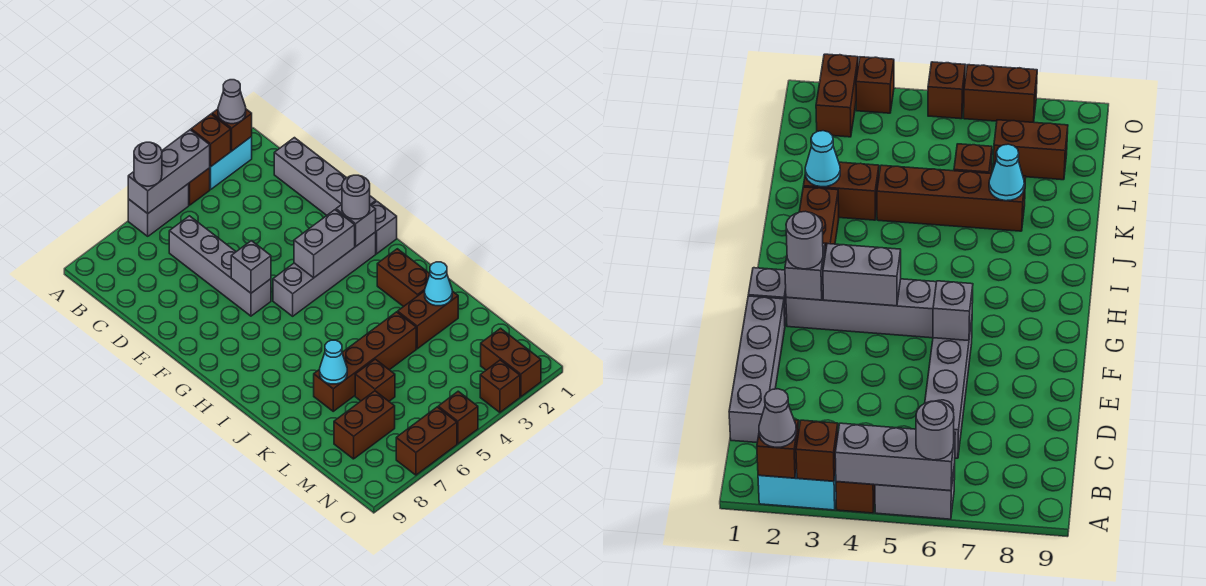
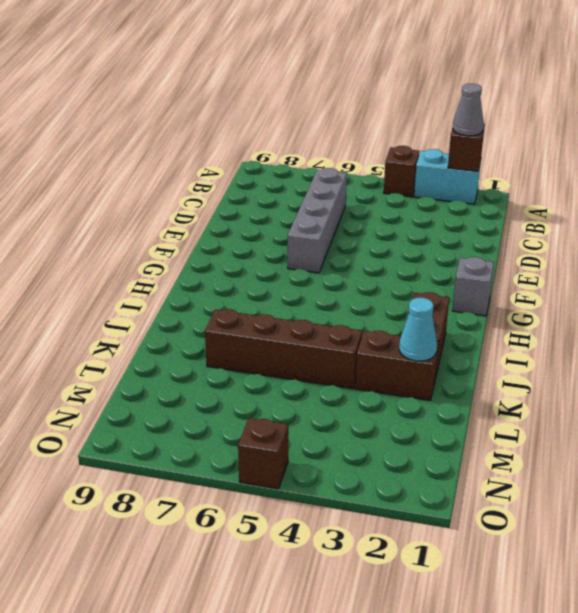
none -> grey 1x2 brick [128,184,189,236]
none -> grey 1x4 brick [274,138,376,215]
none -> grey 1x4 brick [273,232,376,316]

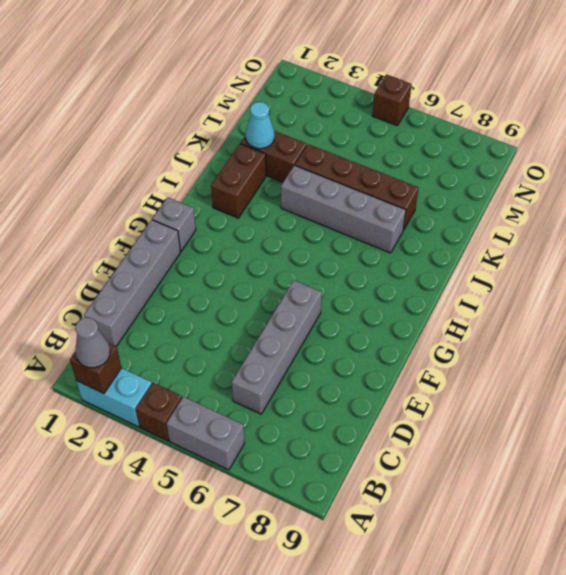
grey 1x4 brick [281,165,406,253] -> grey 1x4 brick moved to [273,232,376,316]
none -> brown 1x1 brick [355,359,395,401]
none -> brown 1x2 brick [334,391,395,459]
none -> brown 1x2 brick [481,328,541,397]

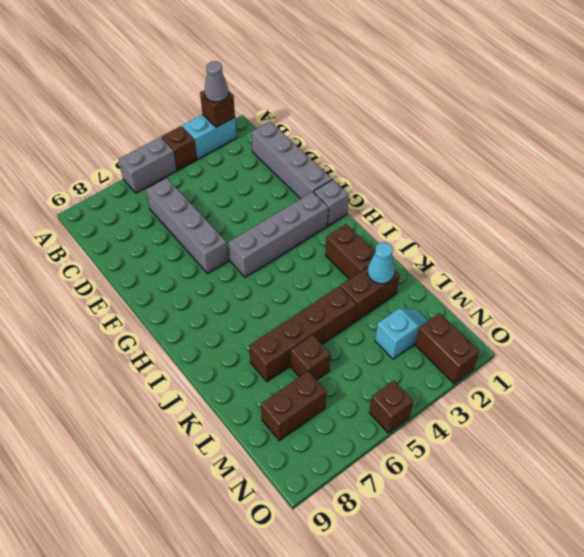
cyan 1x2 slope [375,308,428,359] -> none
none -> brown 1x1 brick [480,360,520,412]
none -> brown 1x2 brick [396,407,457,475]
none -> brown 1x1 brick [191,114,231,167]

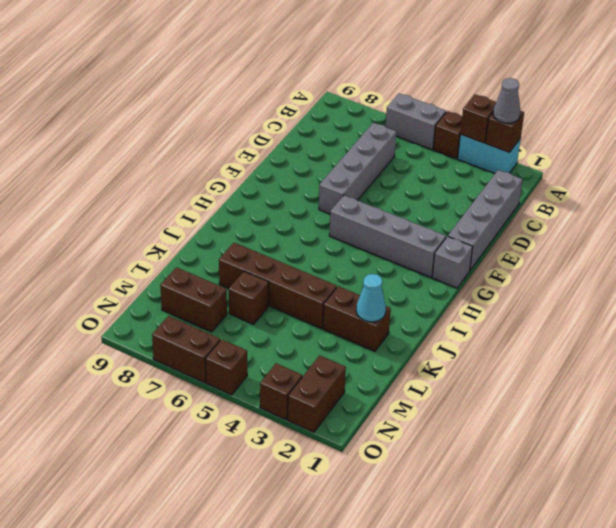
none -> brown 1x2 brick [377,249,430,307]
none -> grey 1x3 brick [128,130,210,213]
none -> grey 1x1 brick [231,241,271,293]

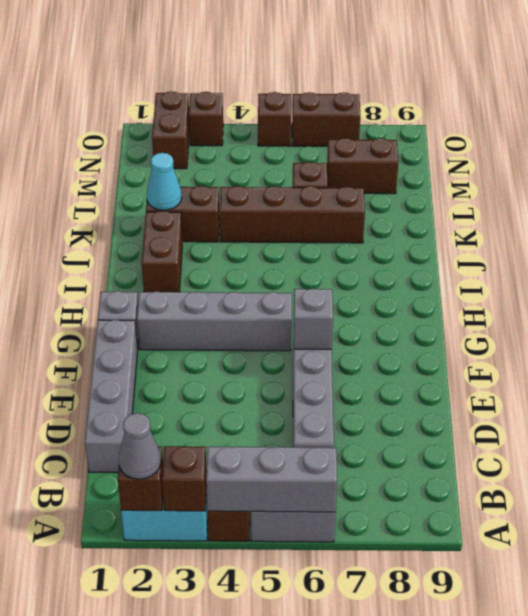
none -> grey 1x1 brick [336,205,376,246]
none -> grey 1x2 brick [294,210,355,278]
none -> cyan 1x1 cone [320,340,347,384]

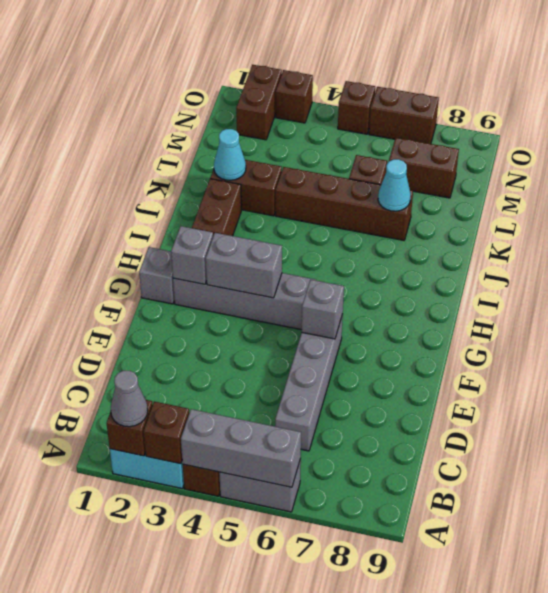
none -> grey 1x4 brick [274,138,376,215]
none -> grey 1x1 round brick [134,142,162,186]
none -> grey 1x1 round brick [342,175,370,219]

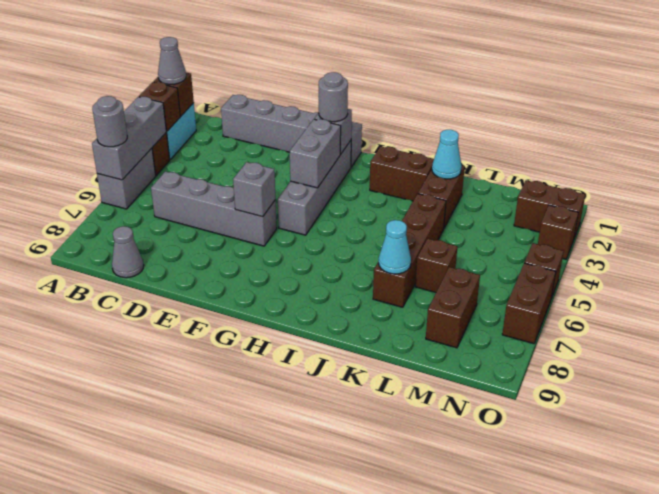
grey 1x1 cone [112,226,144,278] -> none

